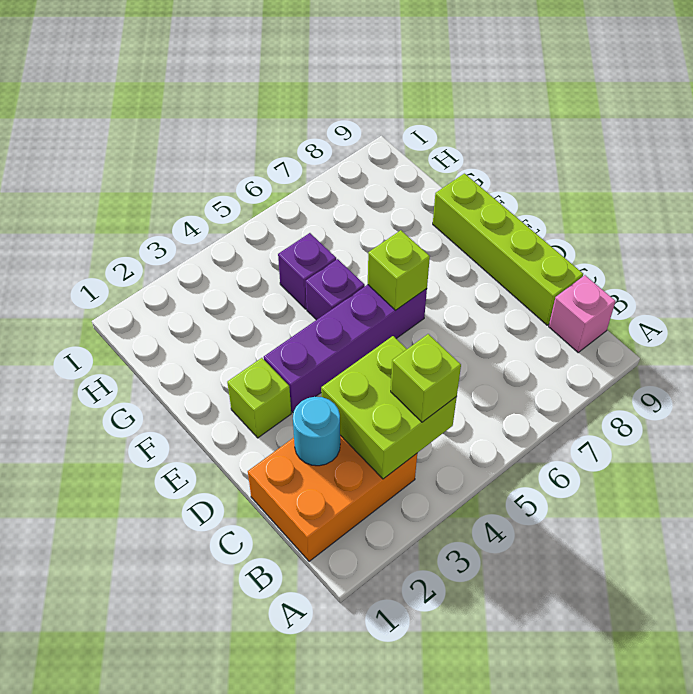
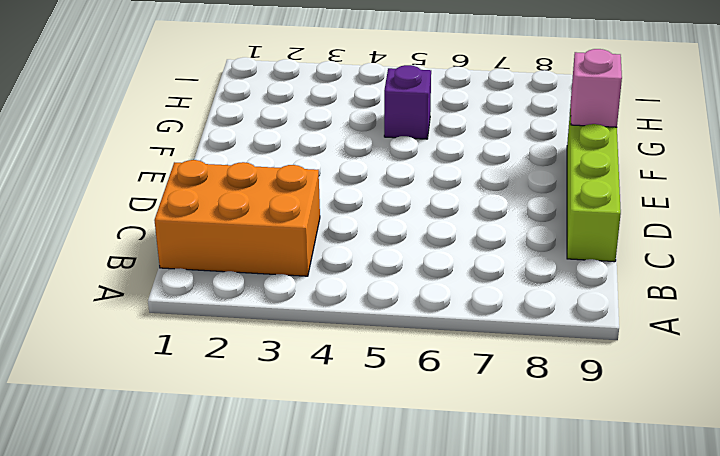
pink 1x1 brick [571,49,622,127] -> pink 1x1 brick moved to [549,275,616,352]
none -> lime 1x1 brick [227,358,291,438]
none -> purple 1x4 brick [264,285,427,412]

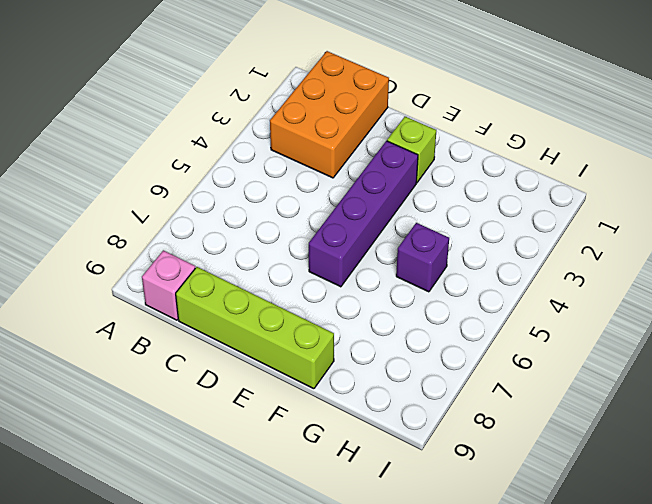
none -> purple 1x1 brick [306,259,365,320]
none -> lime 2x2 brick [321,336,457,479]

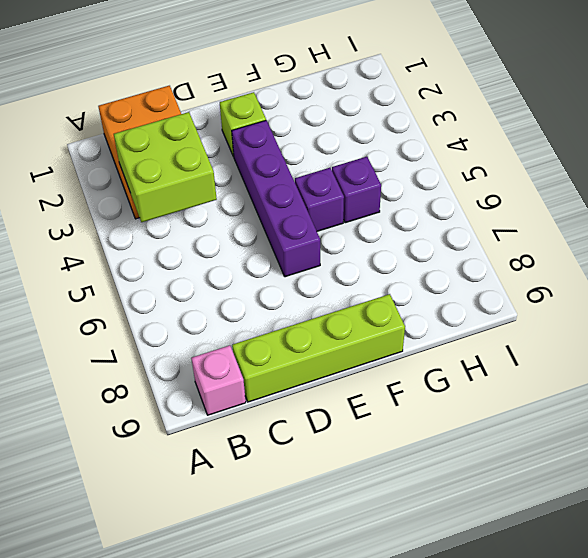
none -> cyan 1x1 round brick [293,397,340,466]
none -> lime 1x1 brick [368,230,430,310]

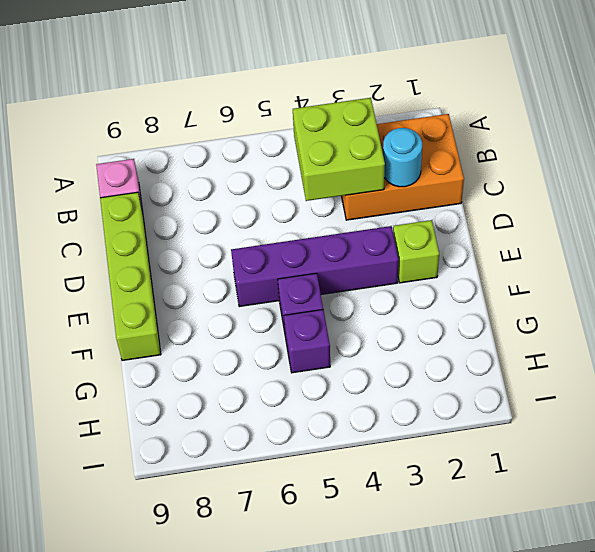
none -> lime 1x1 brick [368,230,430,310]
none -> lime 1x1 brick [391,334,461,422]

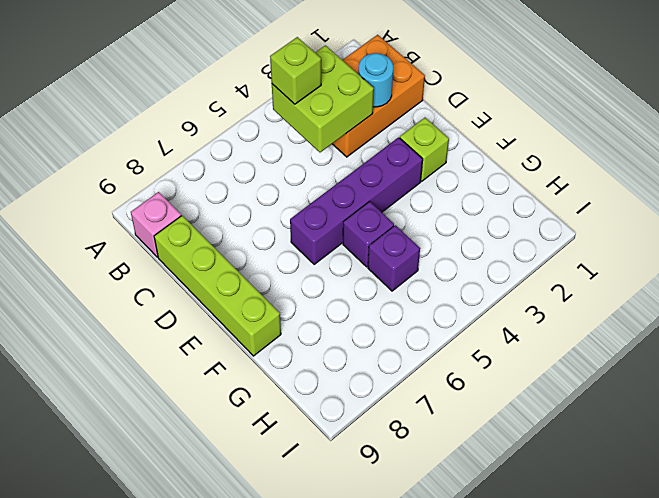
none -> lime 1x1 brick [368,230,430,310]

